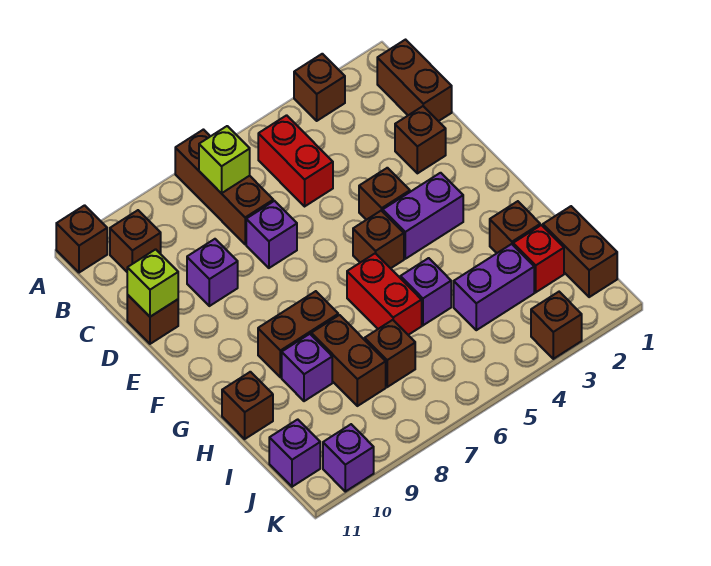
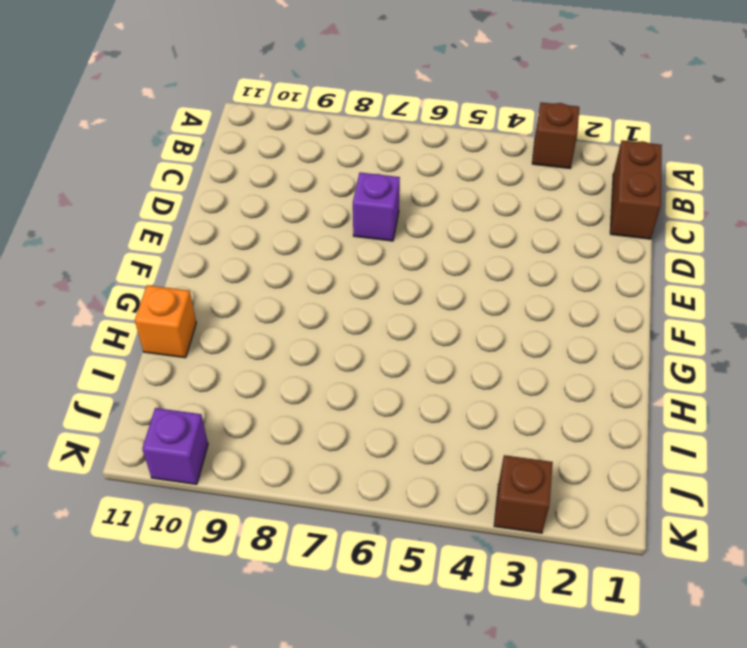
orange 1x1 brick [135,285,196,358] -> brown 1x1 brick [222,372,273,439]
none -> brown 1x3 brick [175,130,273,244]
none -> brown 1x1 brick [56,205,107,273]
none -> red 1x2 brick [258,115,333,206]

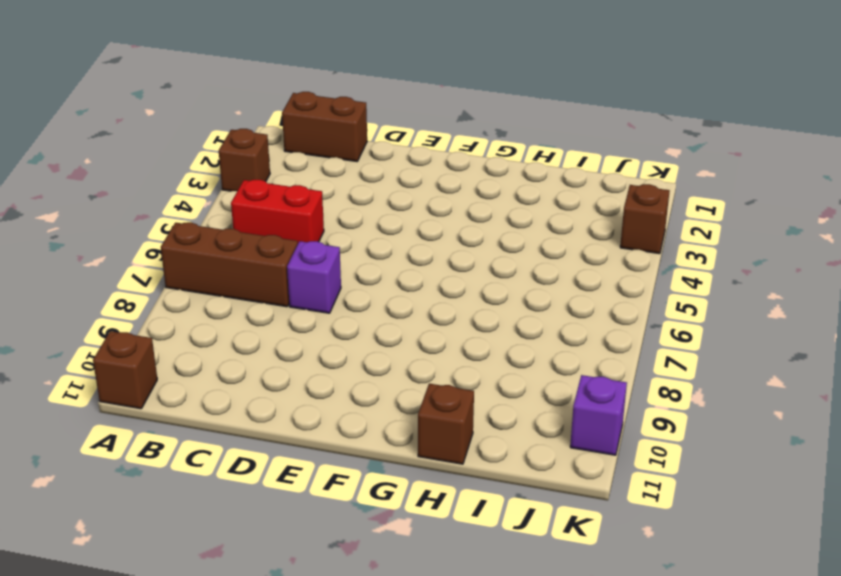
none -> brown 1x1 brick [110,210,161,272]
none -> brown 1x1 brick [395,106,446,173]
none -> purple 1x1 brick [187,239,238,306]

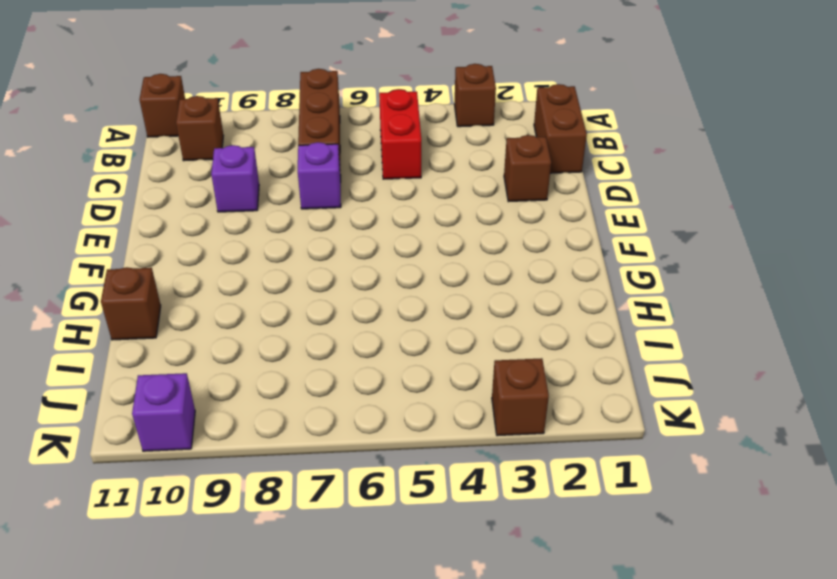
none -> brown 1x1 brick [127,295,178,344]
none -> brown 1x1 brick [359,168,410,220]
none -> purple 1x2 brick [383,173,463,259]

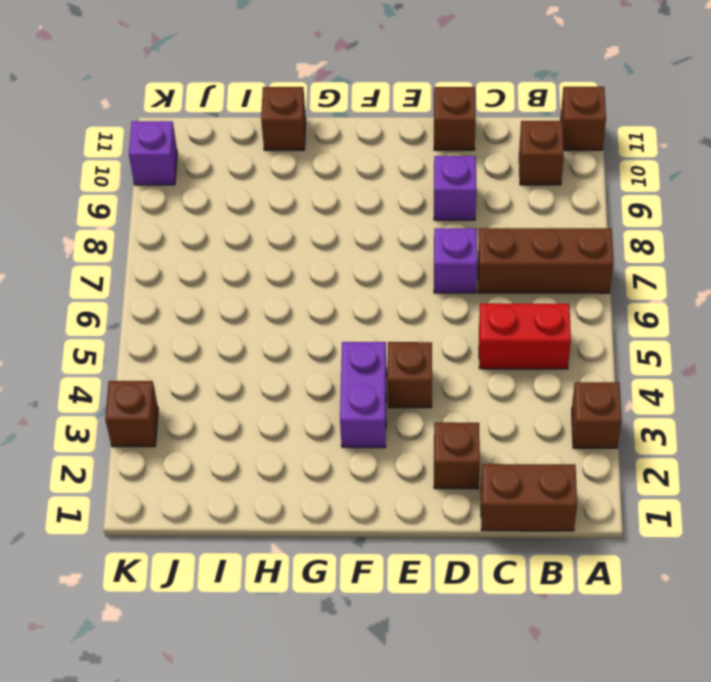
none -> brown 1x1 brick [353,211,404,268]
none -> red 1x2 brick [347,253,422,335]
none -> brown 1x2 brick [258,291,338,377]

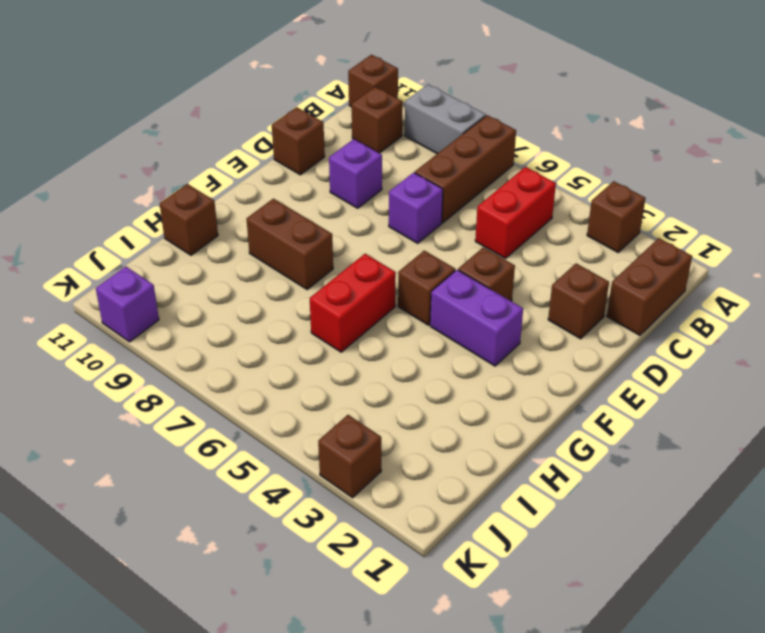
grey 1x2 brick [405,84,486,154] -> none
none -> brown 1x1 brick [490,201,540,253]
none -> purple 1x1 brick [400,258,451,325]
none -> brown 1x2 brick [311,315,386,406]

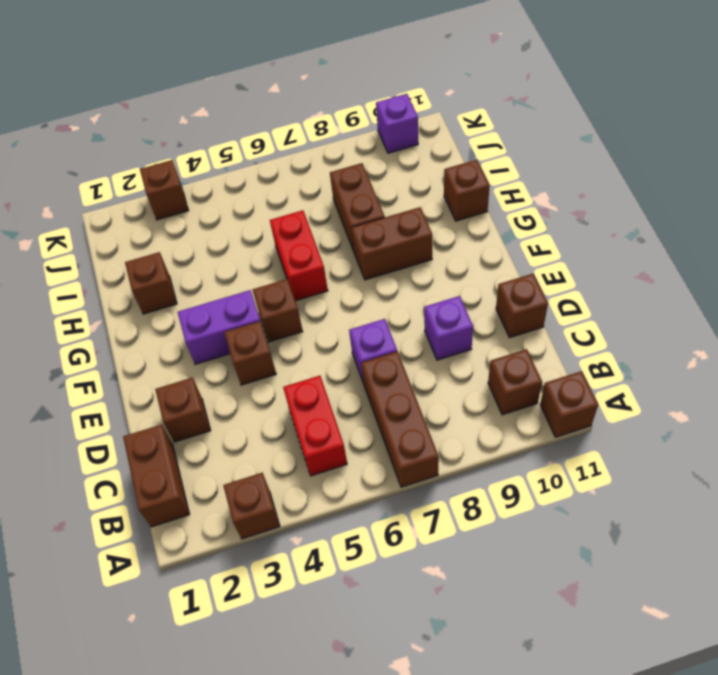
none -> purple 1x1 brick [400,258,451,325]
none -> purple 1x1 brick [282,334,332,401]
none -> brown 1x2 brick [543,206,617,297]

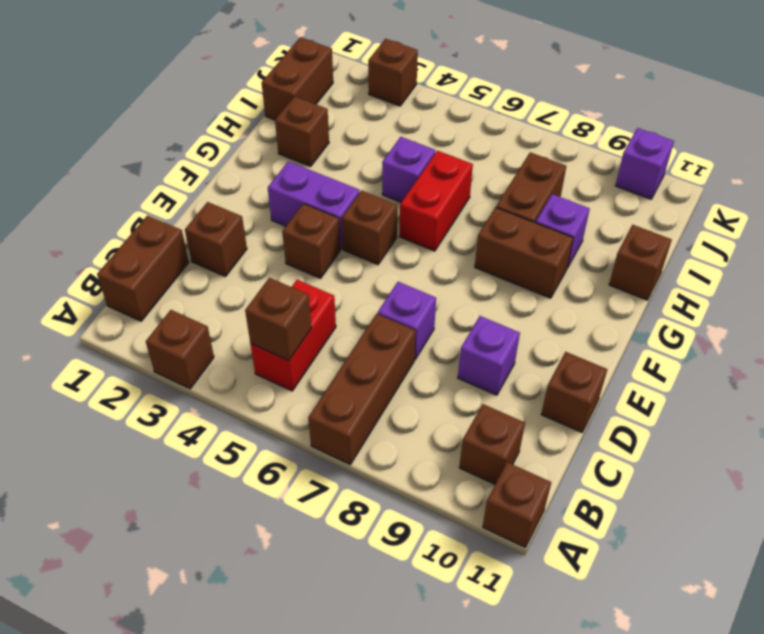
brown 1x1 brick [245,278,311,361] -> brown 1x1 brick moved to [365,320,415,387]
none -> red 1x1 brick [513,225,564,292]
none -> purple 1x2 brick [454,244,534,330]
none -> purple 1x1 brick [269,419,320,487]

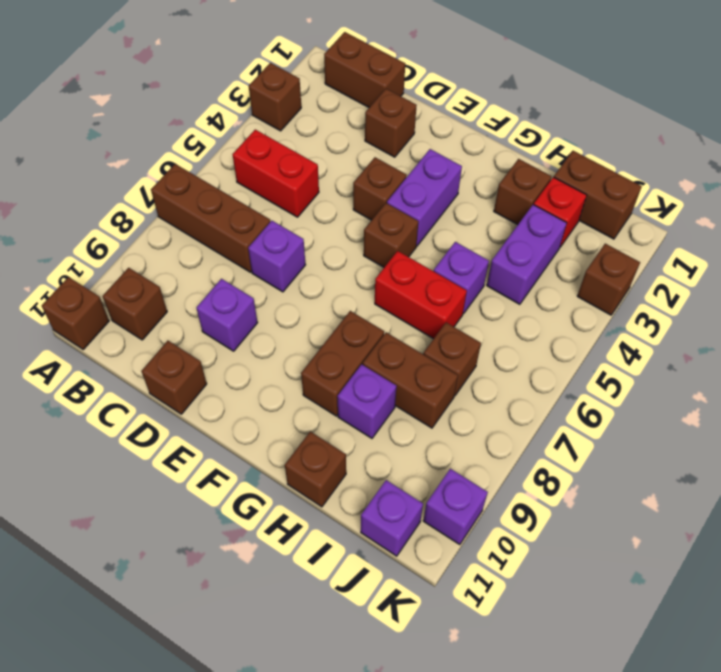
none -> lime 1x1 brick [199,126,250,194]
none -> lime 1x1 brick [127,249,178,317]

